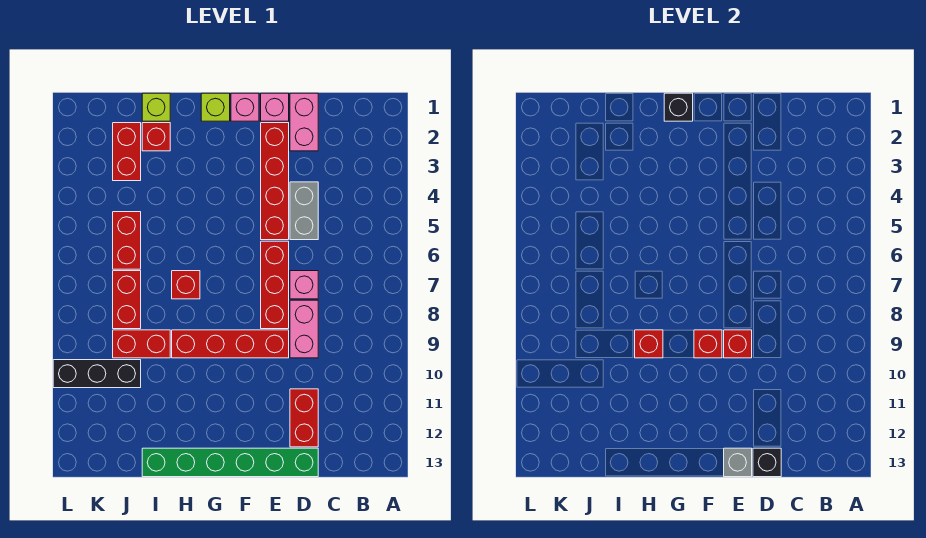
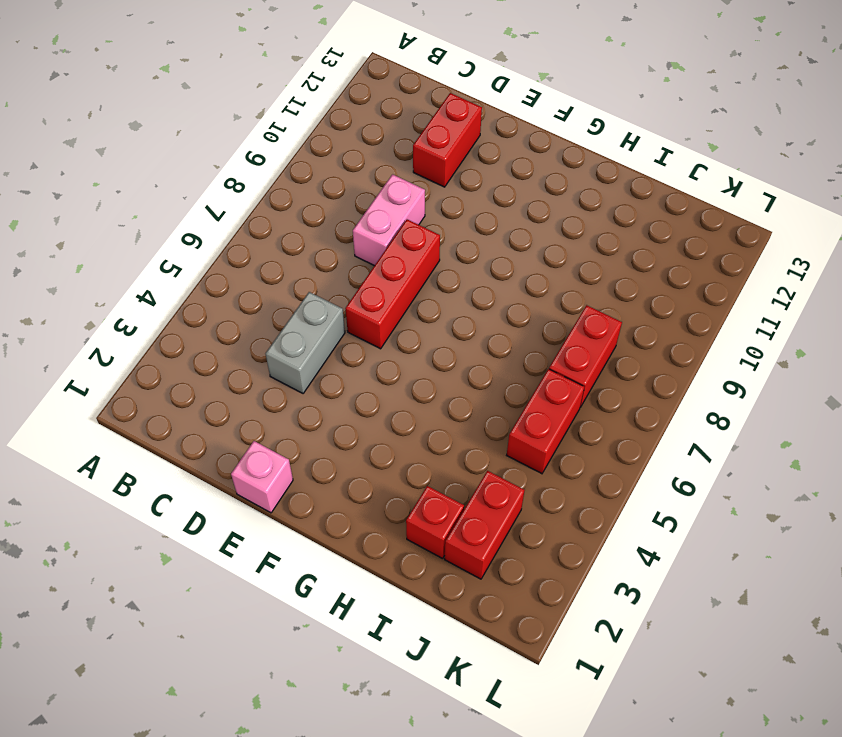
none -> pink 1x2 brick [290,93,318,151]
none -> pink 1x1 brick [290,271,318,299]
none -> green 1x6 brick [142,448,318,477]

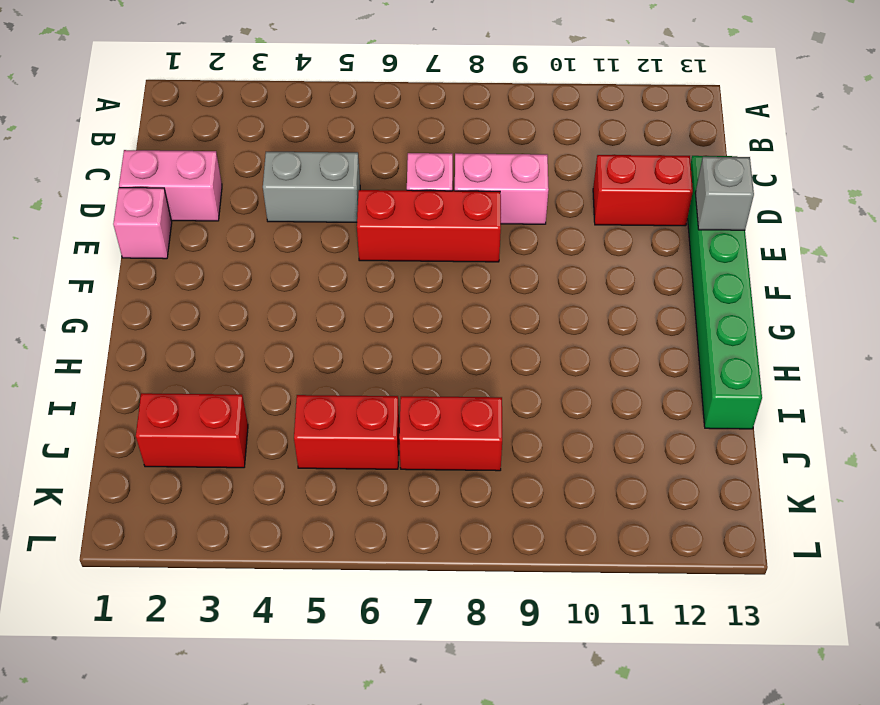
none -> red 1x4 brick [261,123,289,240]
none -> red 1x4 brick [172,330,289,358]
none -> pink 1x1 brick [231,93,259,121]

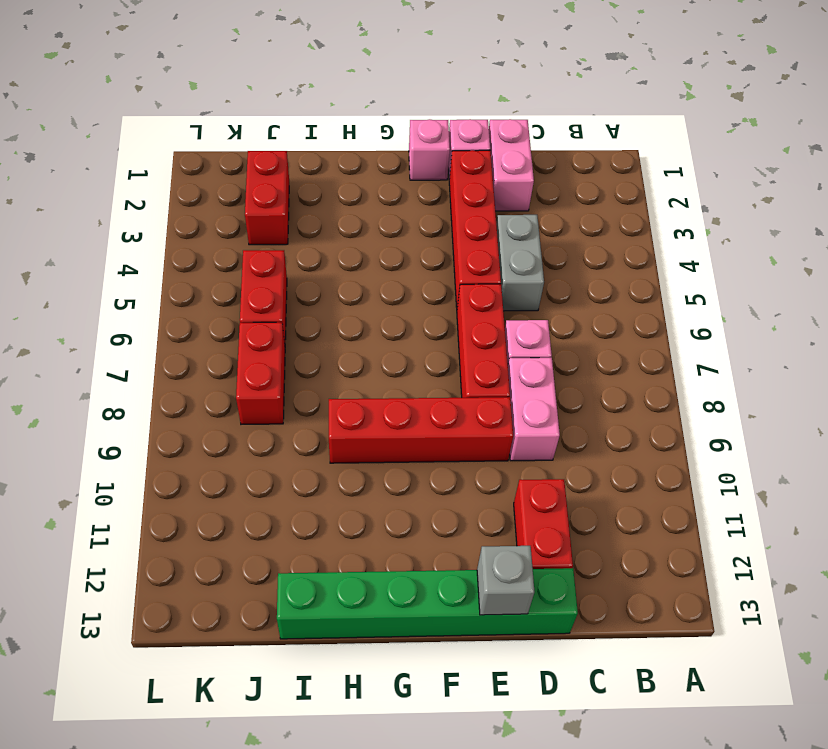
none -> lime 1x1 brick [201,93,230,121]
none -> red 1x1 brick [172,271,200,299]
none -> lime 1x1 brick [142,93,170,121]

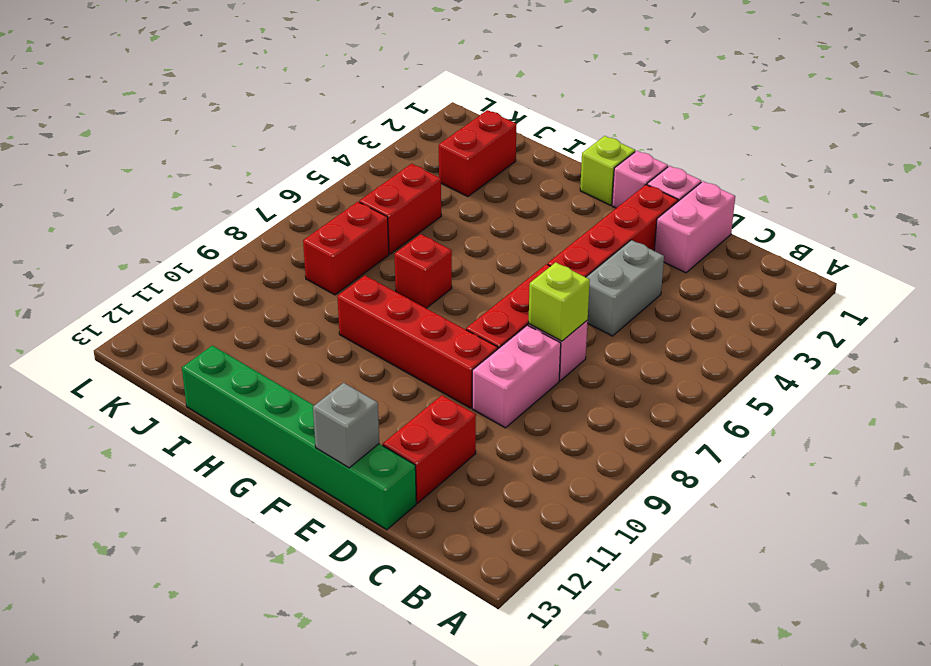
lime 1x1 brick [528,262,590,341] -> lime 1x1 brick moved to [142,93,170,121]
none -> red 1x1 brick [142,123,170,151]
none -> red 1x2 brick [113,330,170,358]
none -> black 1x3 brick [53,360,141,388]

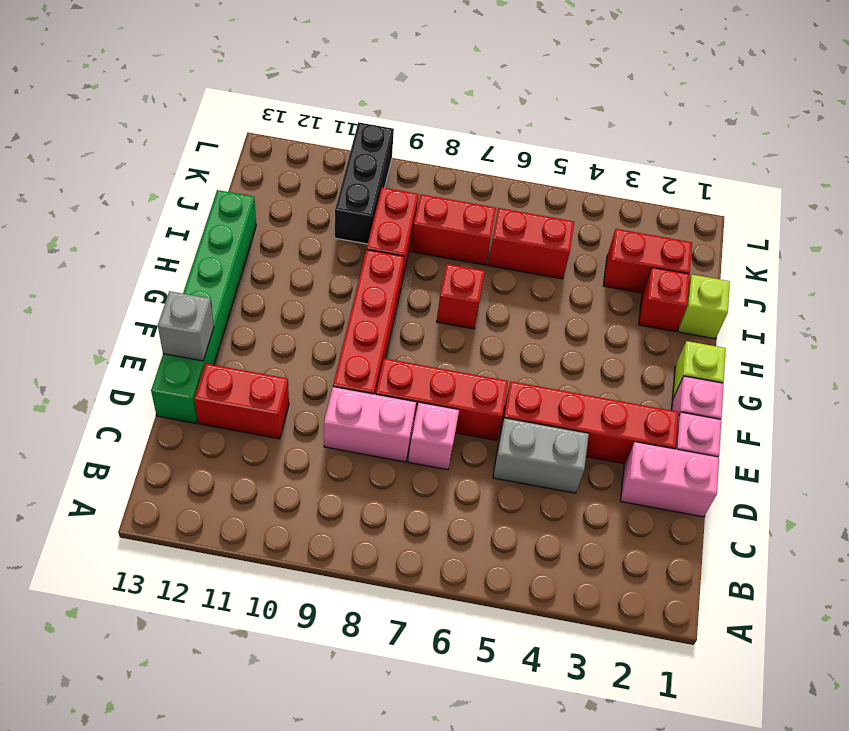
none -> black 1x1 brick [753,448,781,477]
none -> red 1x1 brick [724,330,752,358]
none -> red 1x1 brick [694,330,722,358]

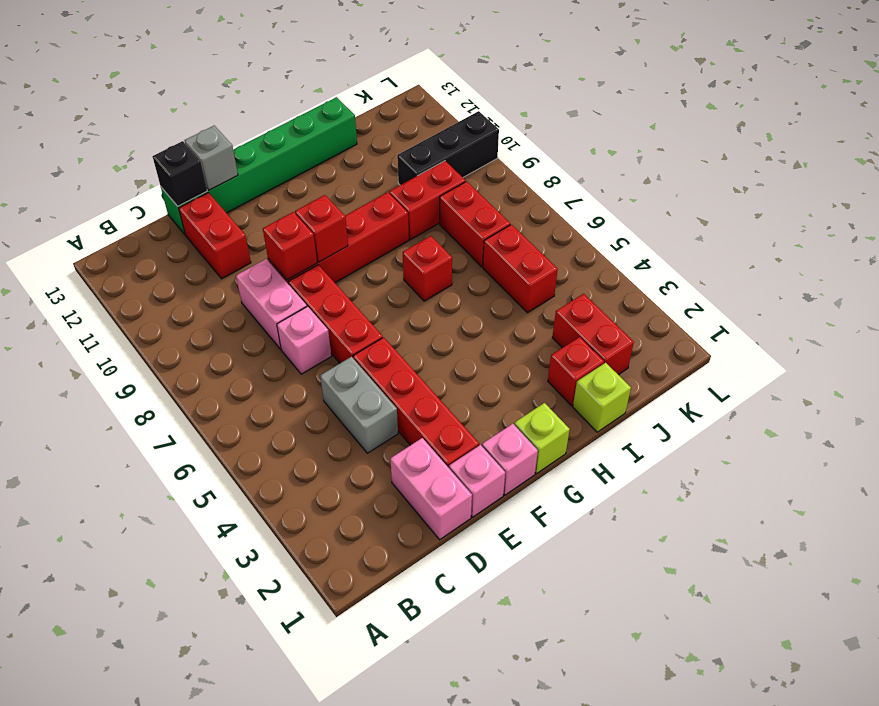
none -> black 1x1 brick [664,93,693,121]
none -> red 1x1 brick [635,330,663,358]

